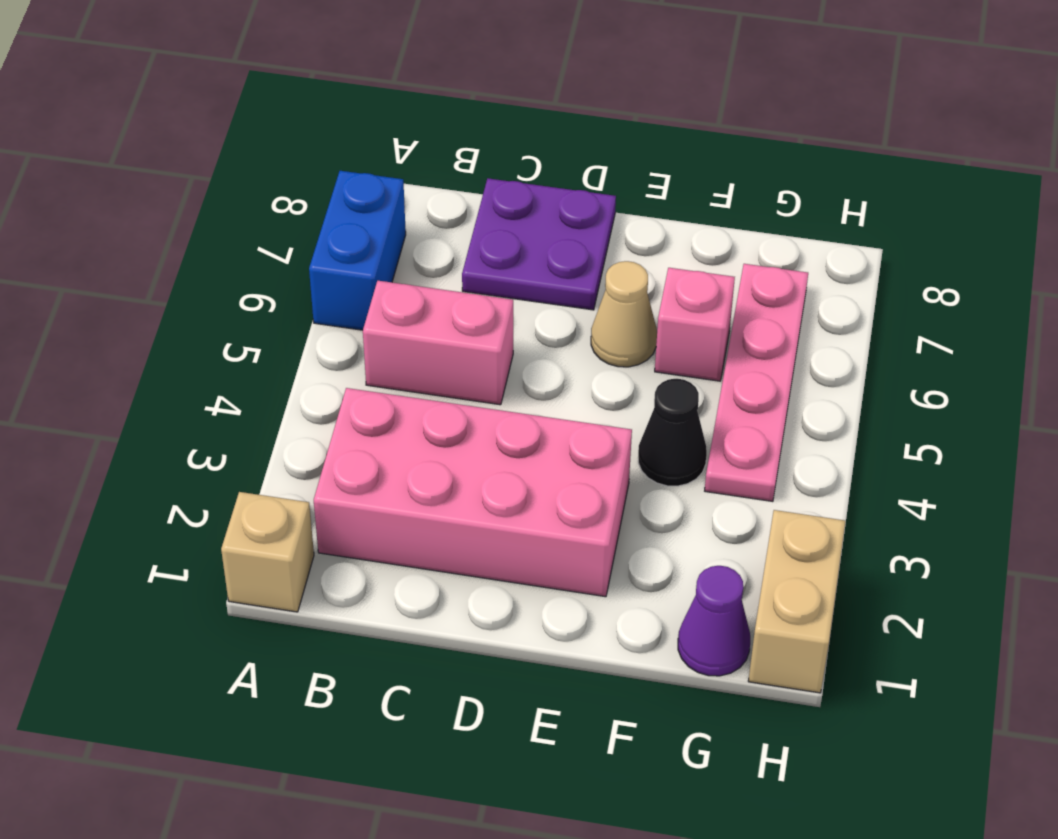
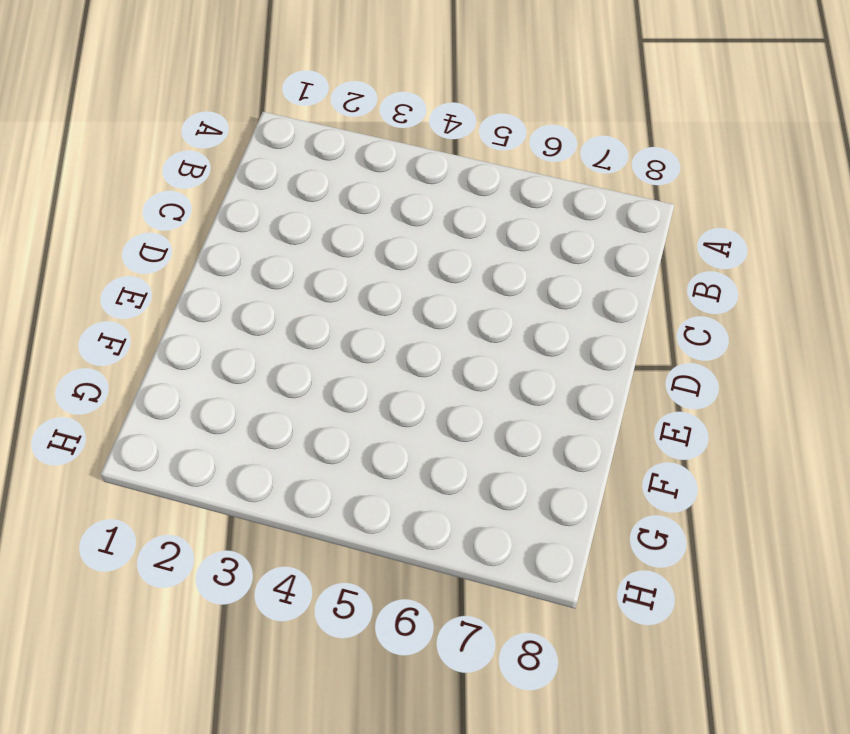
none -> tan 1x1 brick [221,492,314,612]
none -> blue 1x2 brick [309,171,406,330]

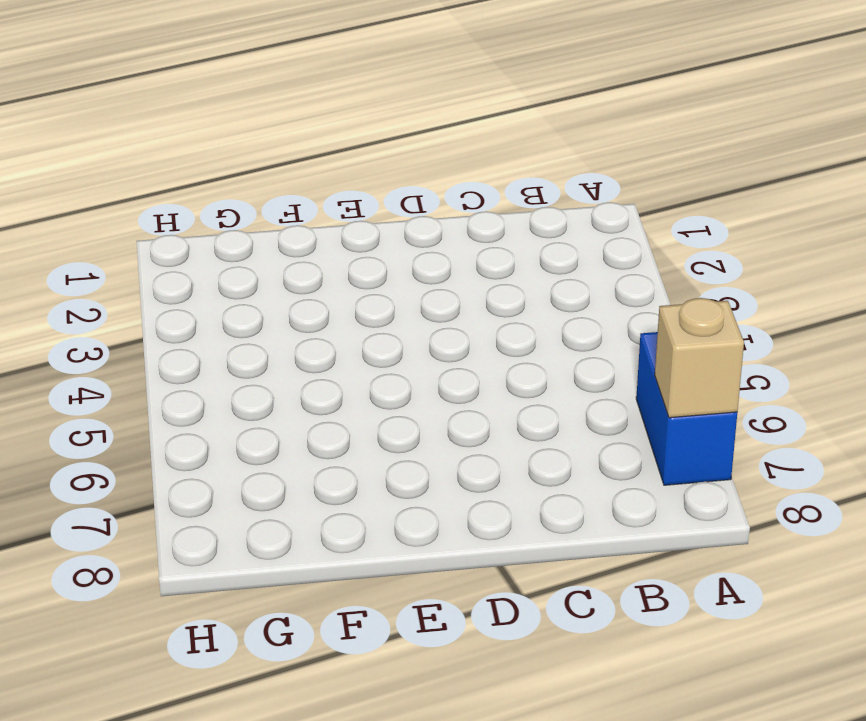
tan 1x1 brick [655,298,744,418] -> tan 1x1 brick moved to [221,492,314,612]
none -> pink 2x4 brick [314,388,632,597]
none -> pink 1x2 brick [363,281,513,405]

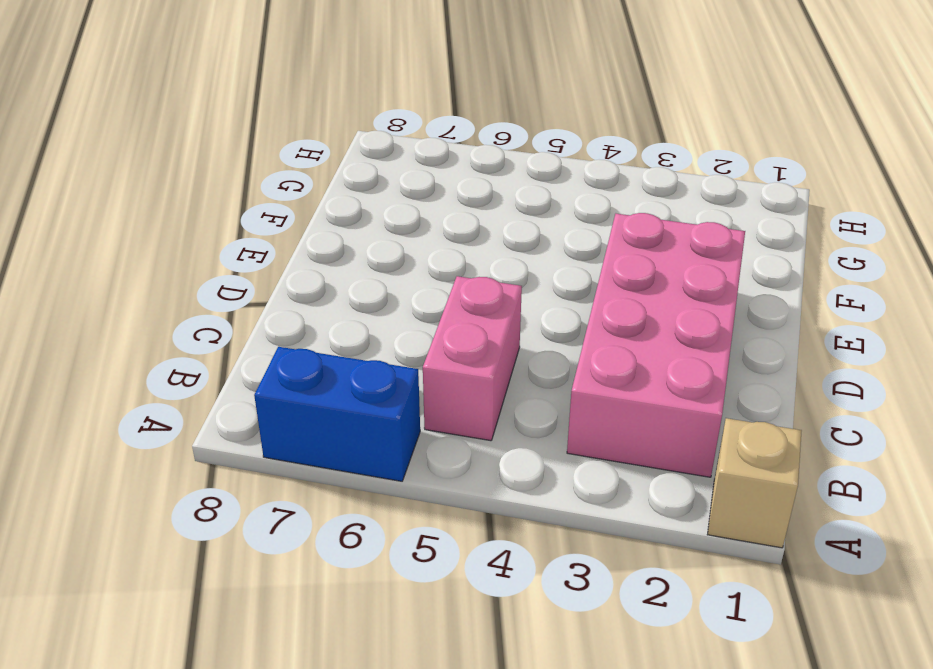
none -> purple 2x2 plate [462,178,616,310]
none -> tan 1x1 cone [591,261,657,367]

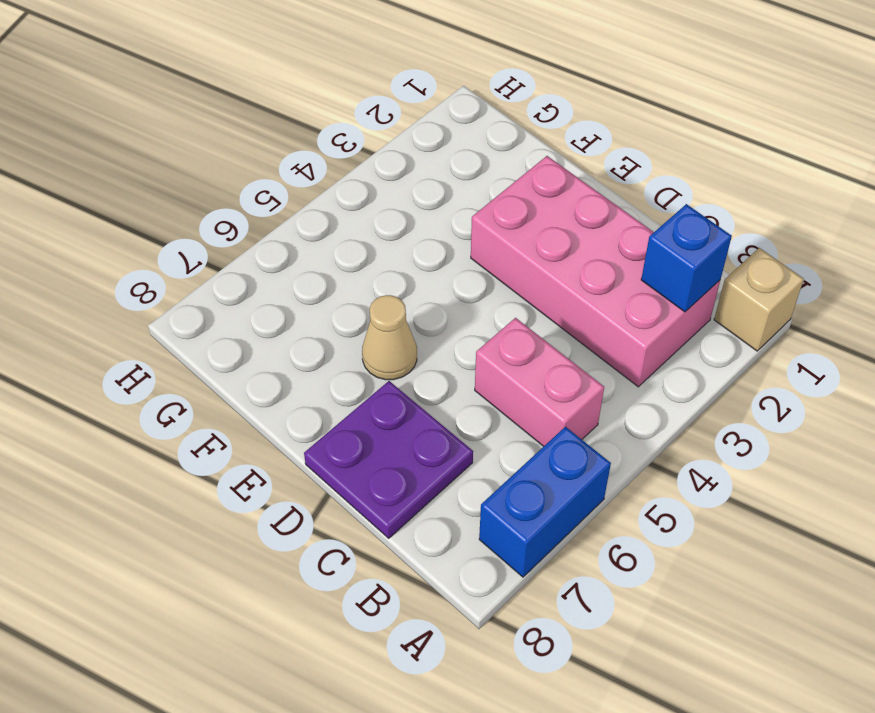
blue 1x1 brick [641,204,732,312] -> none
none -> black 1x1 cone [638,379,707,486]
none -> pink 1x1 brick [655,268,735,381]

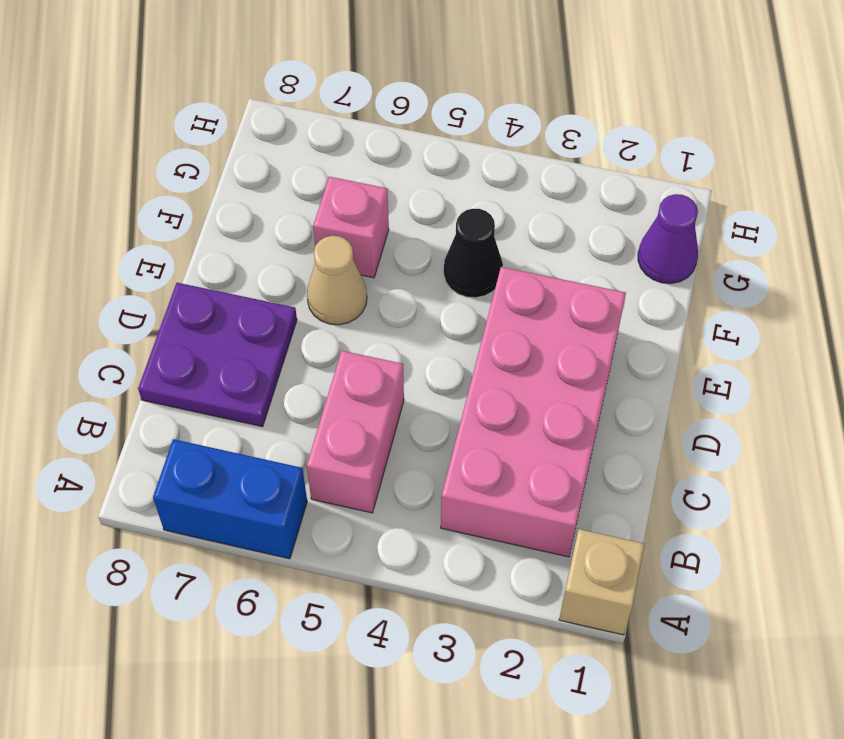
none -> pink 1x4 plate [705,264,808,501]
none -> tan 1x2 brick [748,510,845,693]

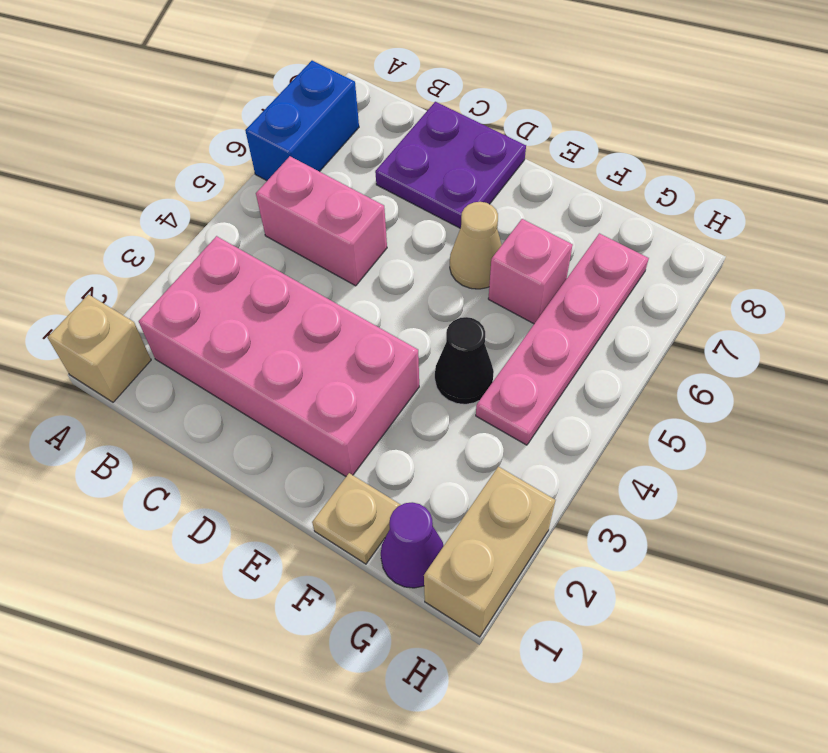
tan 1x1 plate [312,473,401,564] -> none

